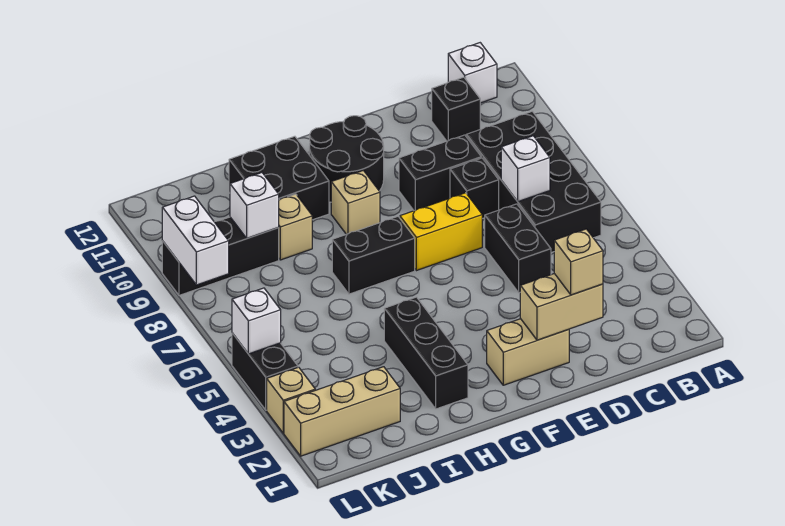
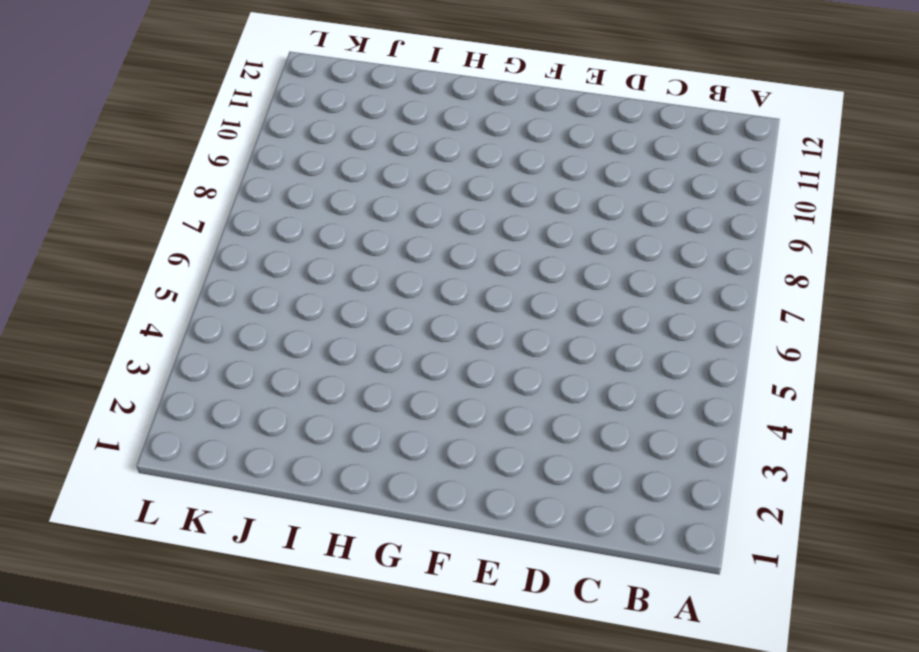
none -> black 2x4 brick [466,111,601,252]
none -> white 1x1 brick [448,43,497,103]
none -> black 1x1 brick [432,77,480,141]

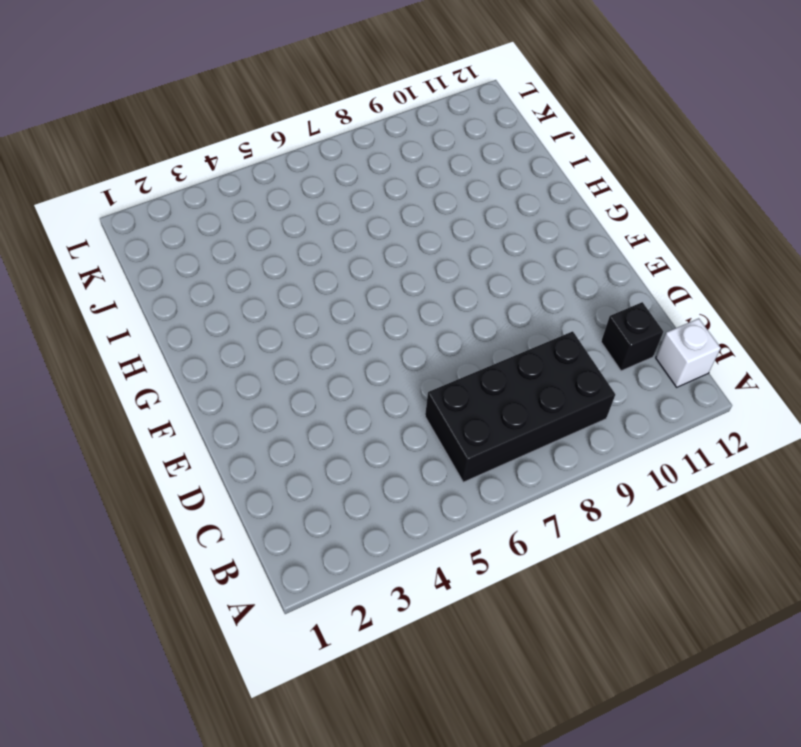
none -> black 1x2 brick [485,204,551,293]
none -> black 1x1 brick [450,158,499,219]
none -> black 1x2 brick [399,135,481,211]

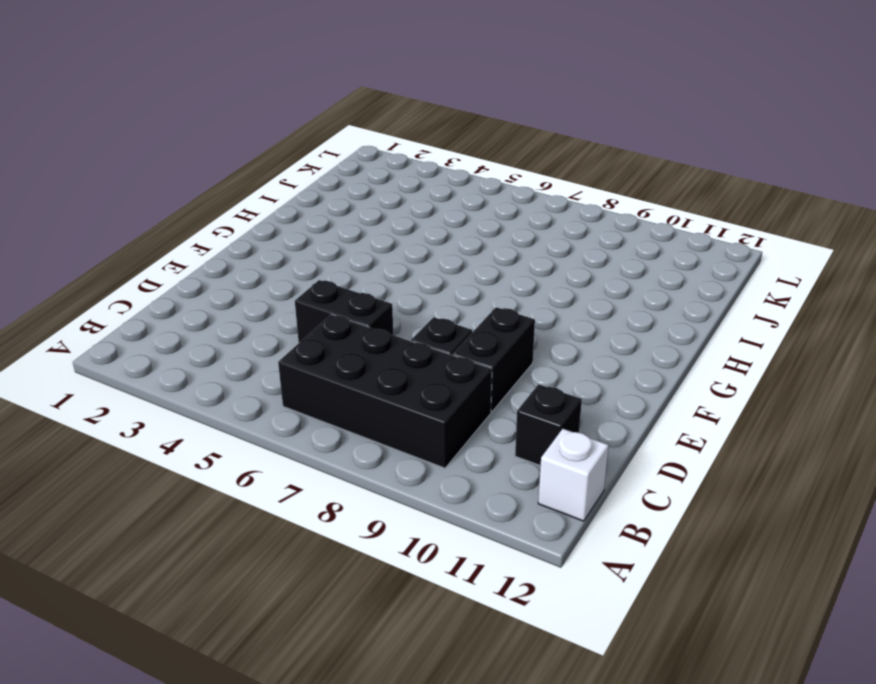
none -> tan 1x2 brick [487,319,569,385]
none -> yellow 1x2 brick [400,193,482,271]
none -> black 2x2 round brick [309,116,384,202]

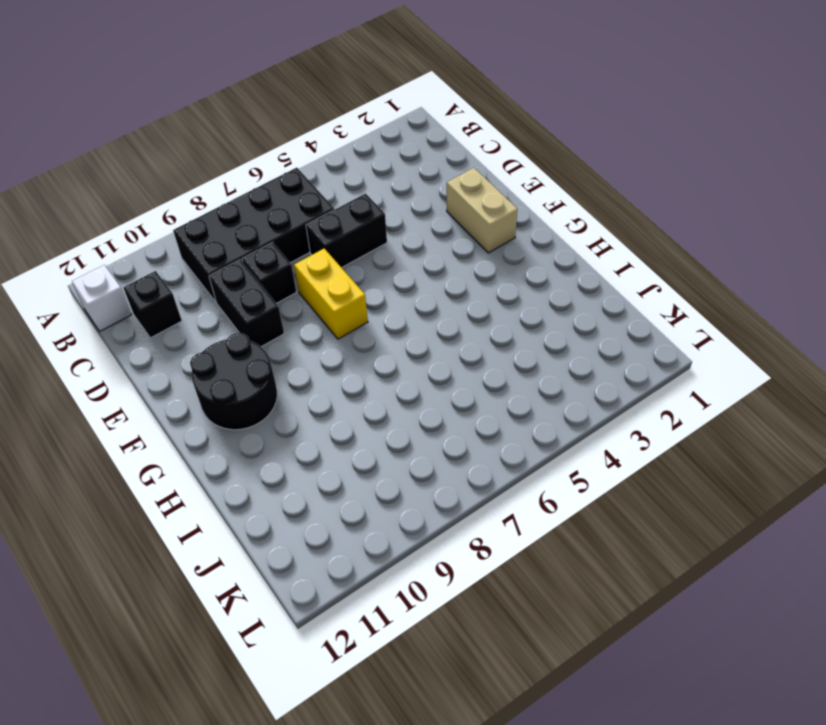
none -> black 1x2 brick [332,217,415,294]
none -> tan 1x1 brick [331,170,380,234]
none -> black 1x3 brick [384,297,468,409]

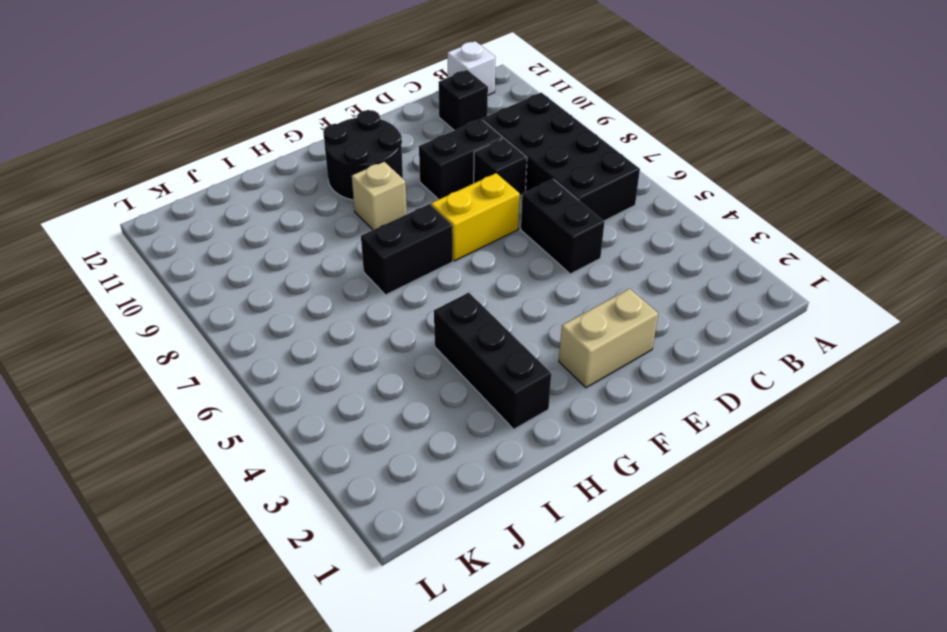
none -> black 2x2 brick [229,136,329,220]
none -> tan 1x1 brick [278,194,312,260]
none -> tan 1x3 brick [284,367,400,456]

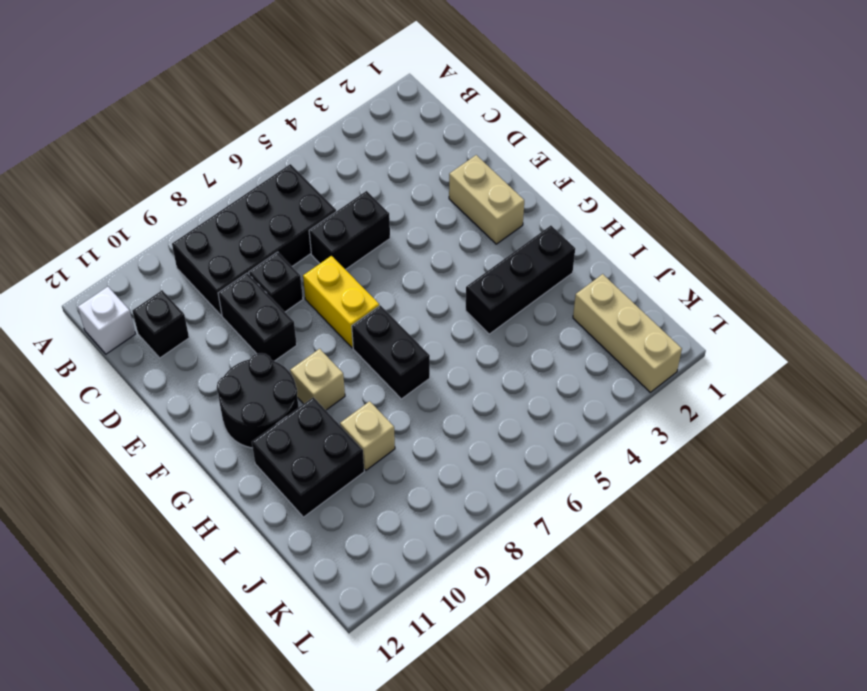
none -> black 1x3 brick [162,217,279,295]
none -> tan 1x1 brick [267,367,315,433]
none -> black 1x2 brick [232,333,298,410]

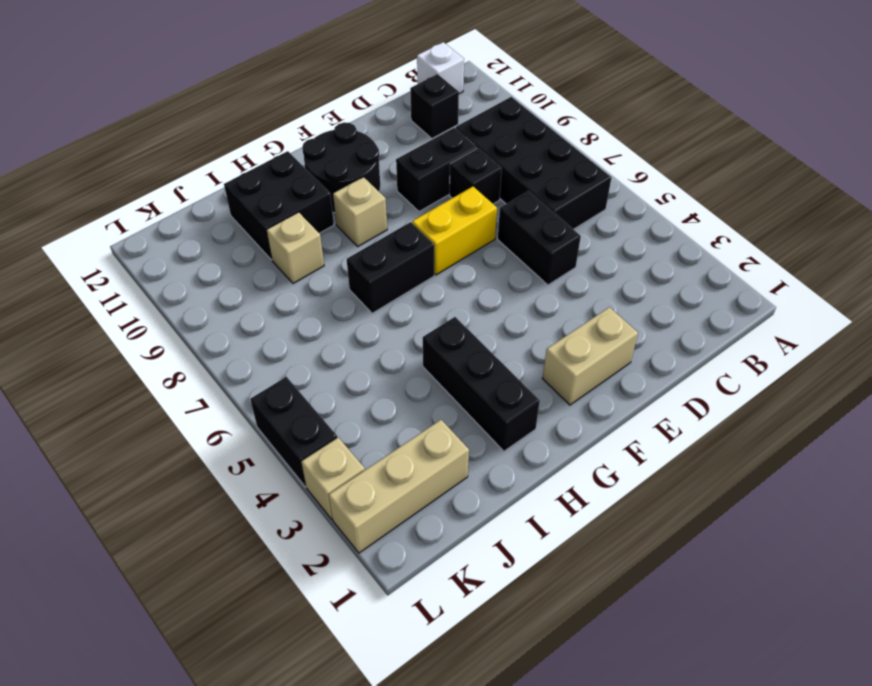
none -> black 1x3 brick [162,217,279,295]
none -> white 1x1 brick [501,136,550,202]
none -> tan 1x2 brick [520,274,603,340]

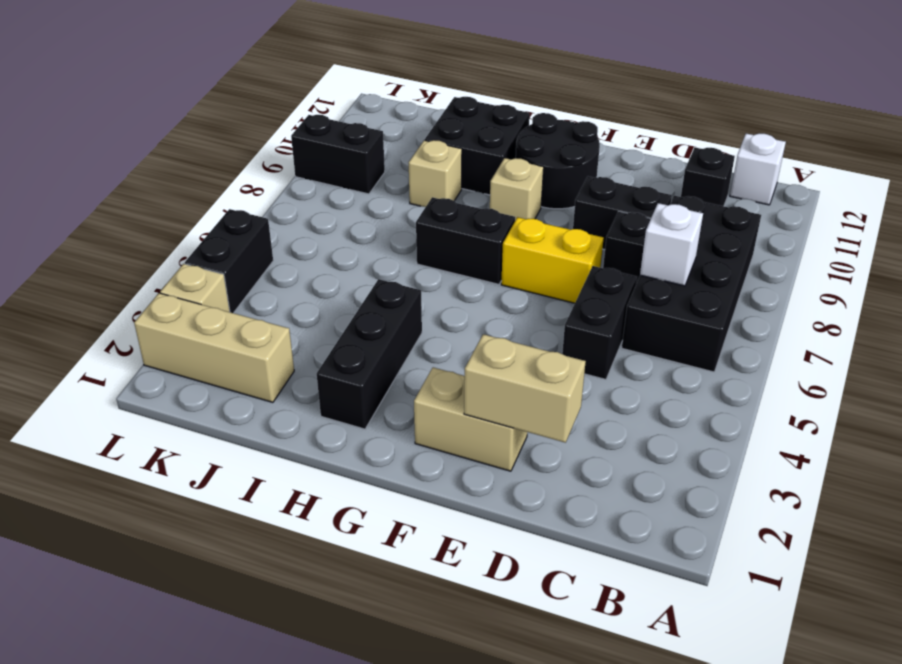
black 1x2 brick [291,115,385,194] -> black 1x3 brick [162,217,279,295]
none -> white 1x1 brick [230,173,279,238]
none -> white 1x1 brick [232,288,281,354]
none -> white 1x2 brick [162,196,229,285]

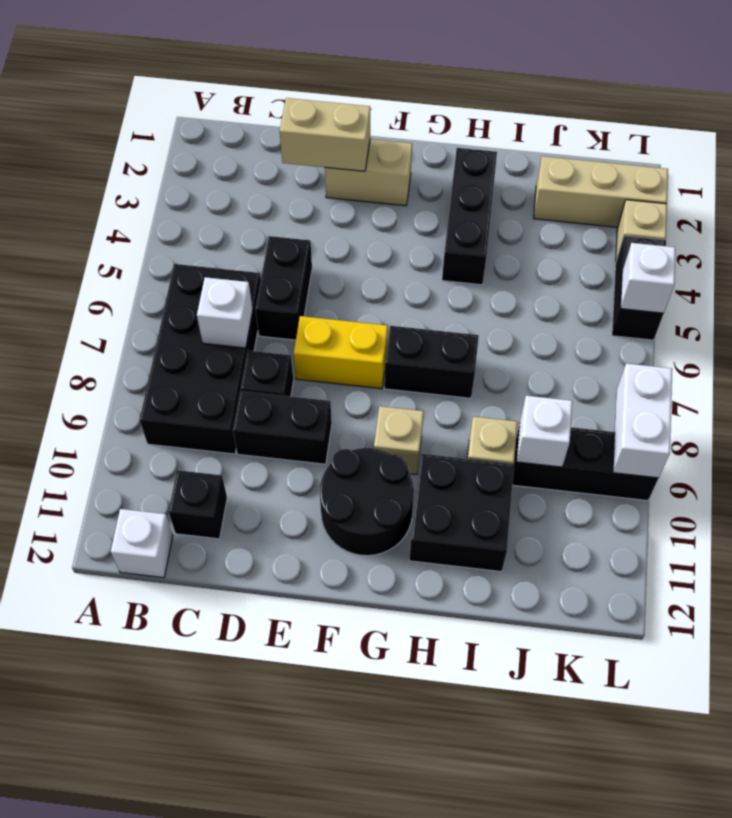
none -> tan 1x1 brick [554,229,603,295]

